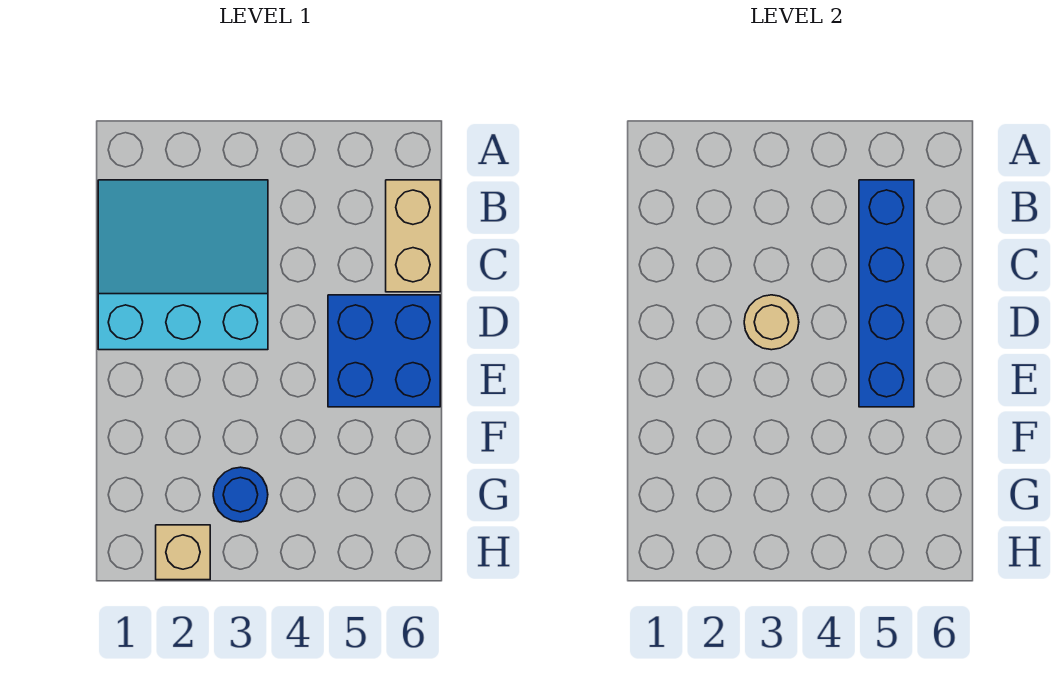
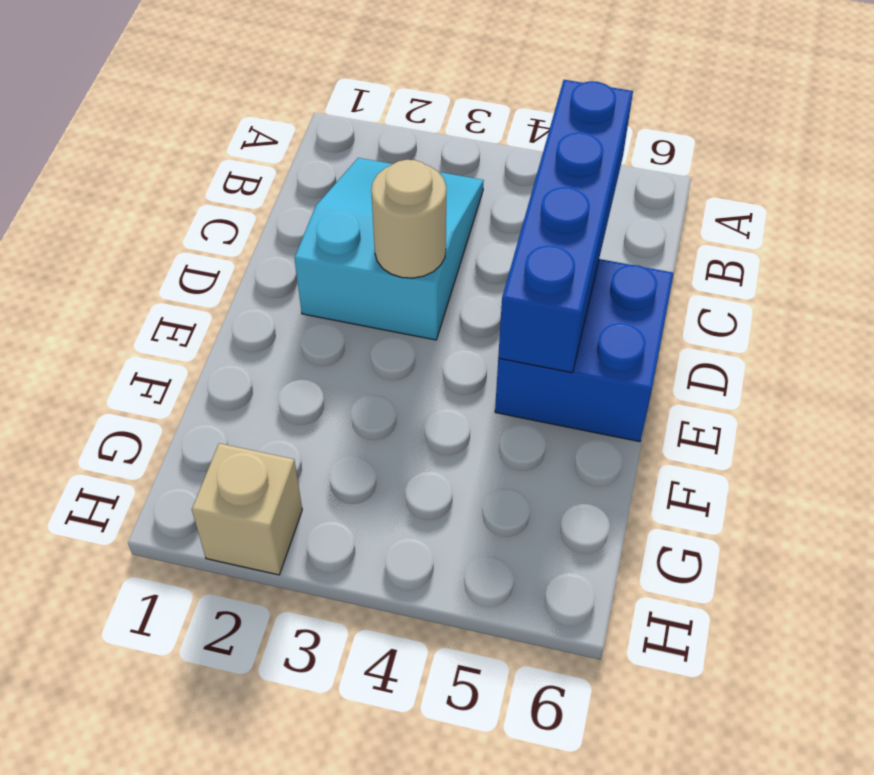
cyan 2x3 slope [295,158,484,340] -> cyan 3x3 slope [98,180,268,350]
none -> tan 1x2 brick [386,180,440,292]
none -> blue 1x1 round brick [213,467,268,522]

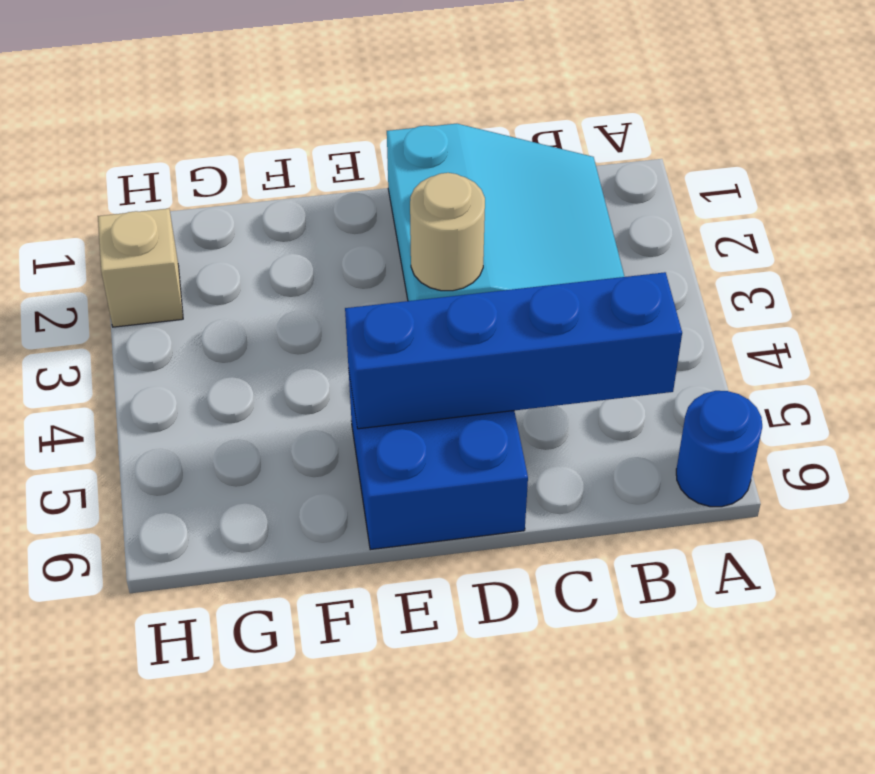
blue 1x1 round brick [676,391,762,507] -> blue 1x1 round brick moved to [213,467,268,522]
none -> tan 1x2 brick [386,180,440,292]

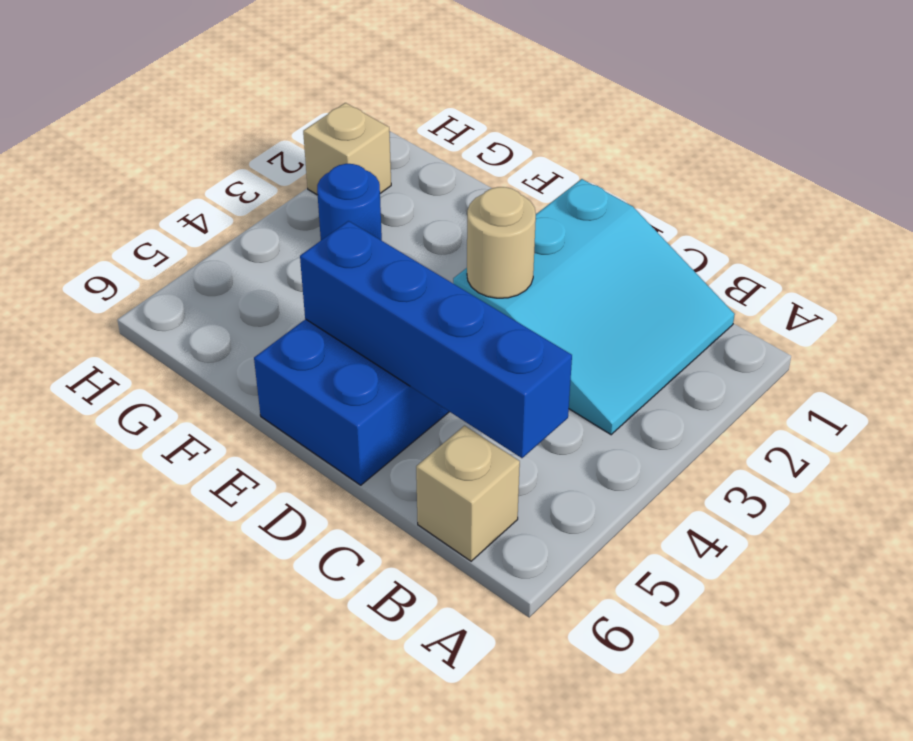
tan 1x1 brick [416,426,520,561] -> tan 1x2 brick [386,180,440,292]

